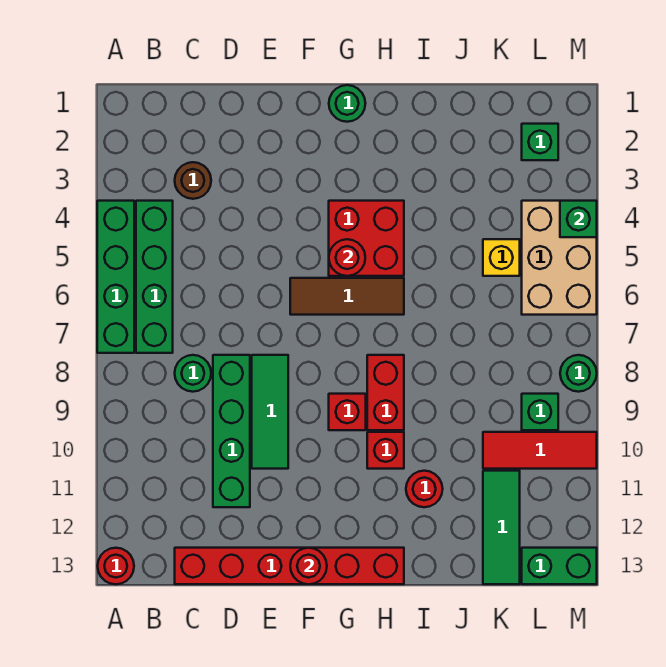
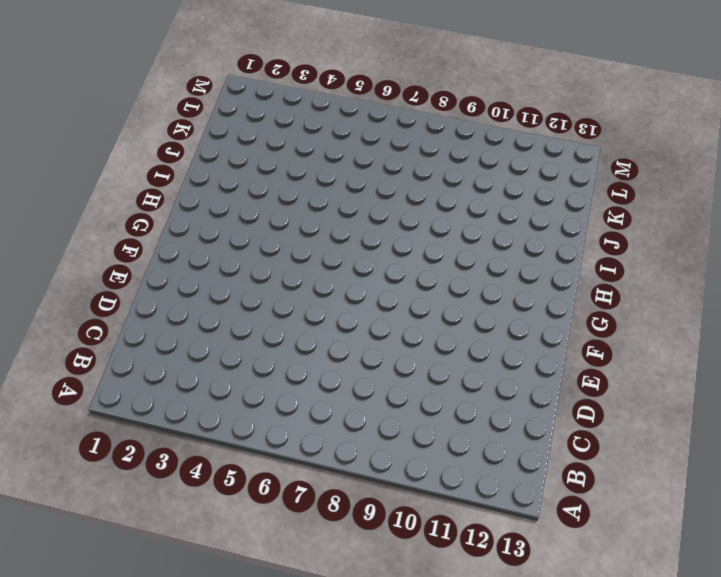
none -> green 1x4 brick [97,201,134,353]
none -> red 1x1 round brick [98,548,134,584]
none -> green 1x4 brick [136,201,173,353]

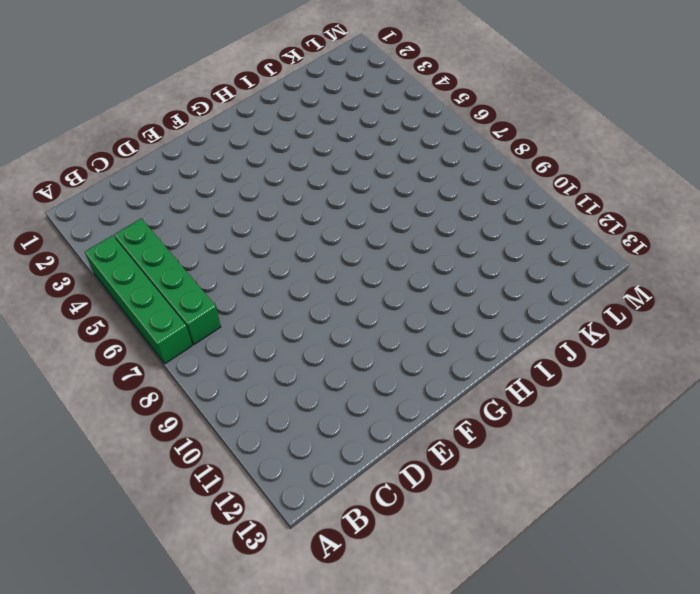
none -> red 1x1 round brick [98,548,134,584]
none -> brown 1x1 round brick [175,162,211,199]
none -> green 1x1 round brick [175,355,211,392]

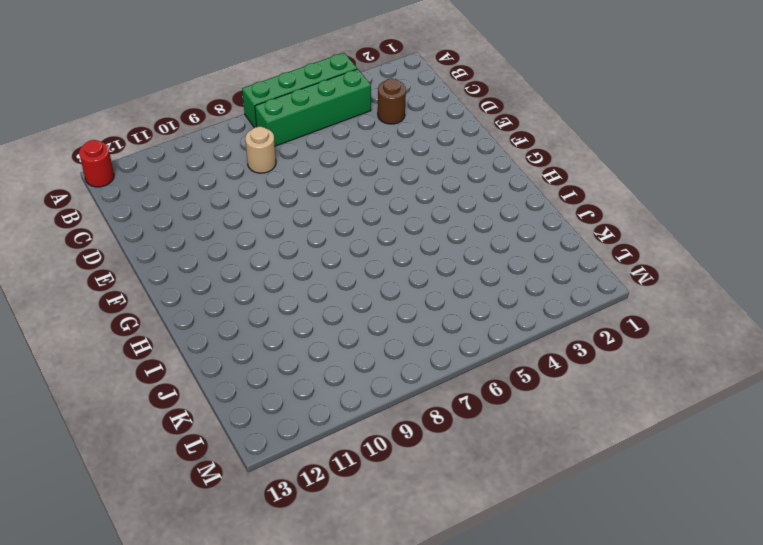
tan 1x1 round brick [245,127,276,173] -> green 1x1 round brick [175,355,211,392]
none -> red 1x6 brick [175,548,404,584]
none -> green 1x4 brick [213,355,250,507]
none -> green 1x3 tile [252,355,288,469]

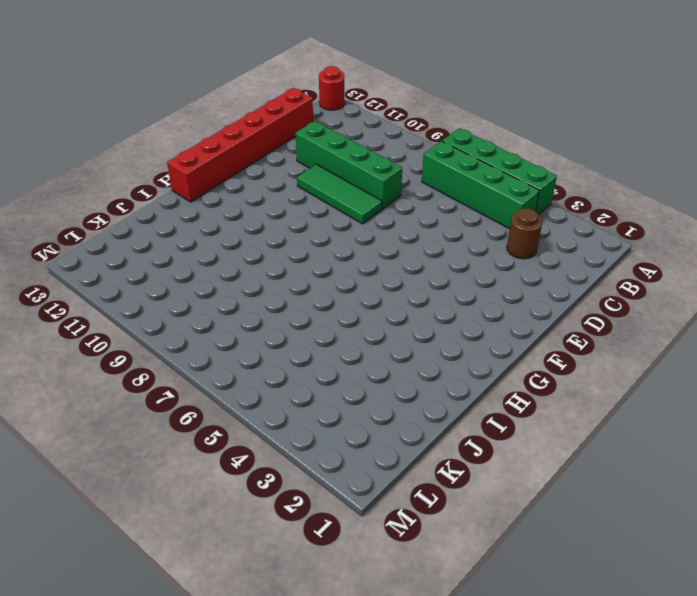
none -> green 1x1 round brick [175,355,211,392]
none -> brown 1x3 tile [290,278,404,315]
none -> green 1x1 round brick [329,85,365,122]

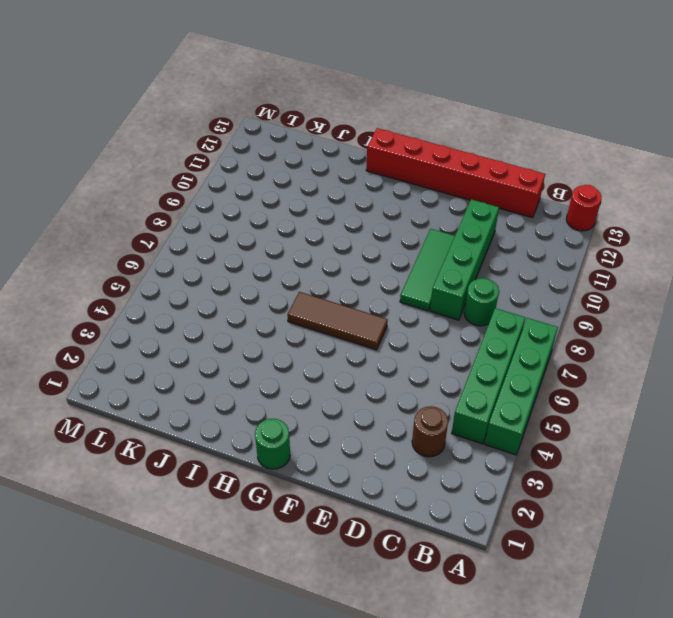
none -> red 2x2 brick [329,201,404,276]
none -> red 1x1 brick [329,394,366,430]
none -> red 1x2 brick [367,355,404,430]

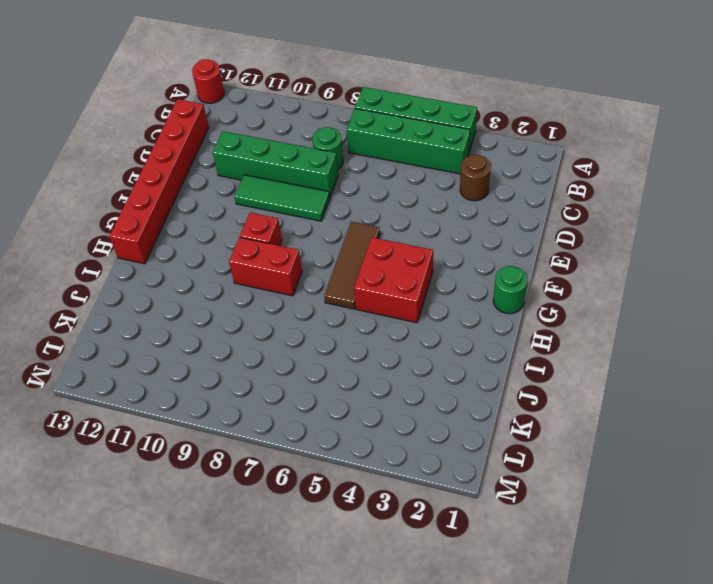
none -> red 1x1 brick [367,432,404,469]
none -> red 1x1 round brick [406,471,443,507]
none -> yellow 1x1 brick [483,239,520,276]

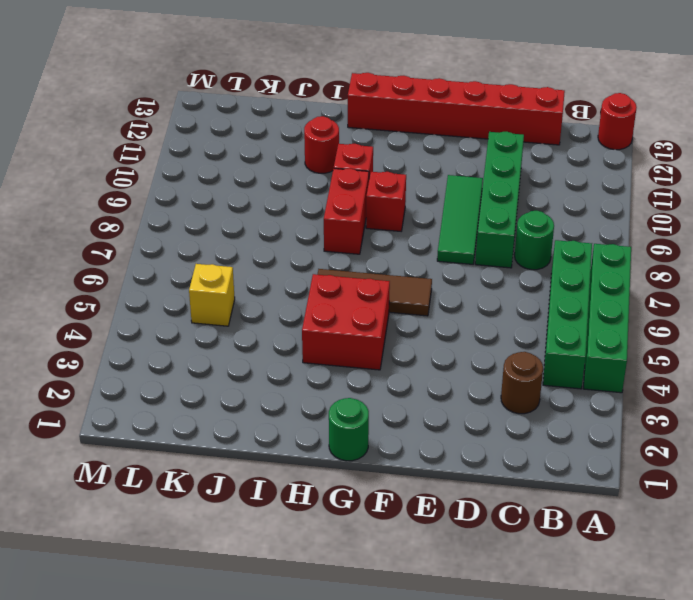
none -> red 1x3 tile [483,432,597,469]
none -> green 1x3 tile [483,471,520,584]
none -> green 1x1 brick [522,124,558,160]

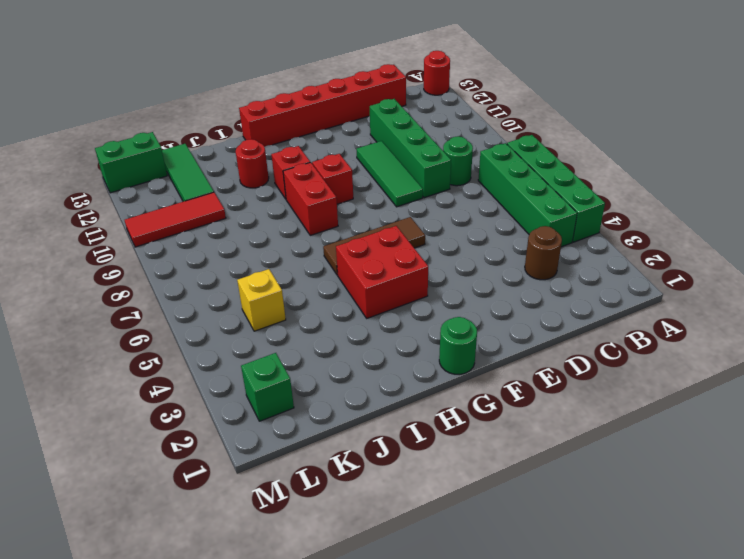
none -> tan 2x3 brick [522,201,597,315]
none -> green 1x1 brick [522,394,558,430]
none -> green 1x1 round brick [560,355,597,392]

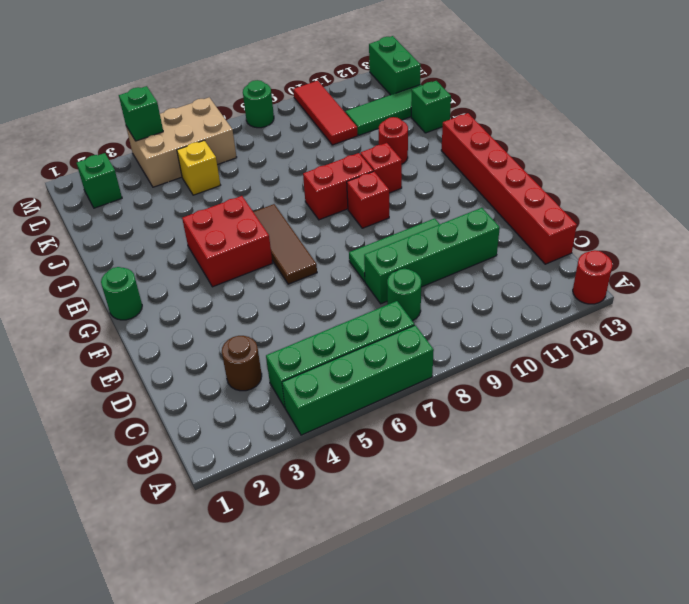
green 1x1 brick [411,81,451,133] -> green 1x1 brick moved to [522,394,558,430]
none -> red 1x1 round brick [290,548,327,584]
none -> red 1x1 round brick [329,239,365,276]

